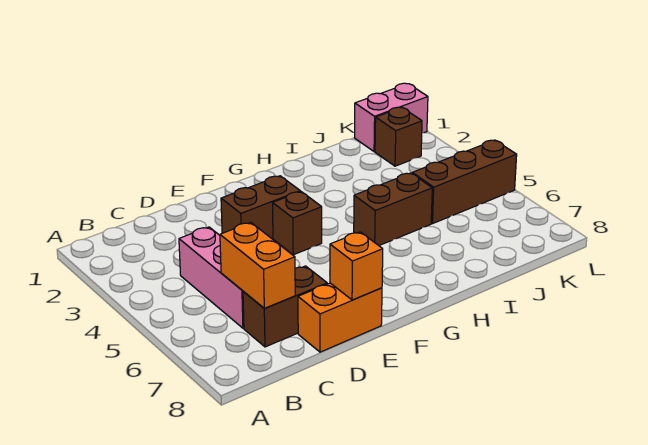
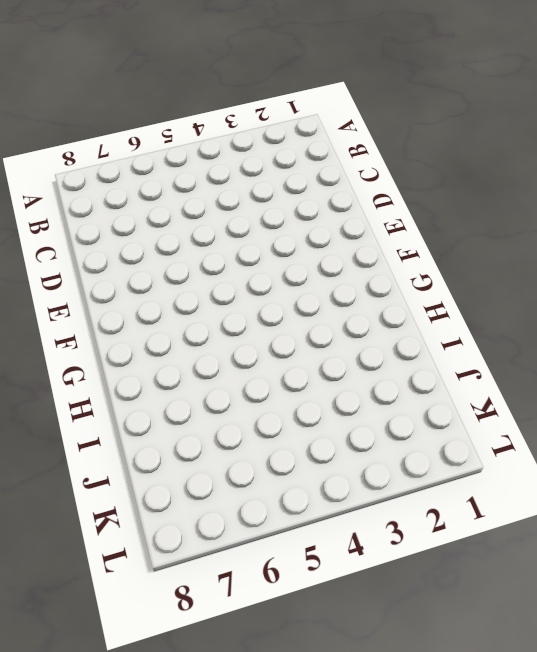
none -> pink 1x3 brick [179,227,244,328]
none -> brown 1x2 brick [243,266,327,347]

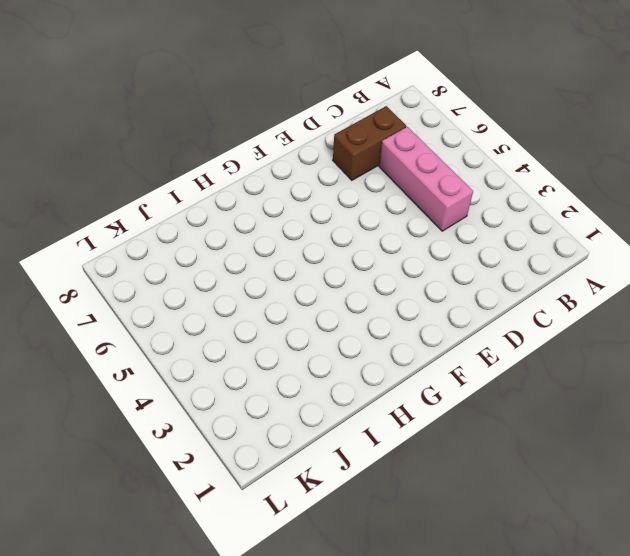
none -> orange 1x2 brick [298,283,382,352]
none -> brown 1x2 brick [221,176,300,238]

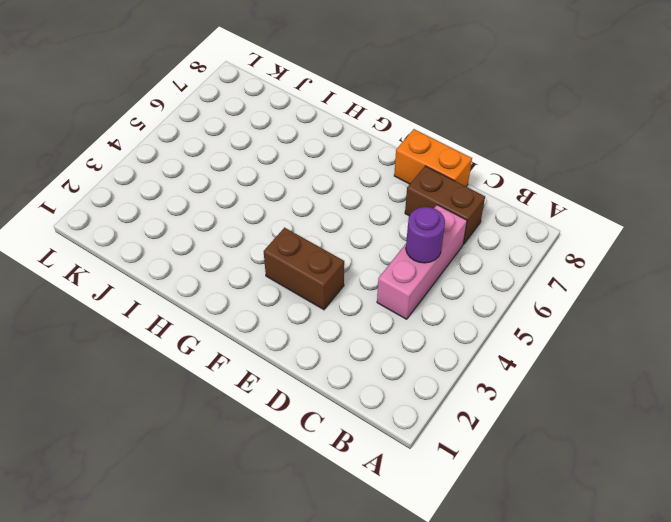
purple 1x1 round brick [406,207,445,263] -> none
none -> brown 1x1 brick [273,192,322,255]
none -> brown 1x2 brick [354,173,432,245]

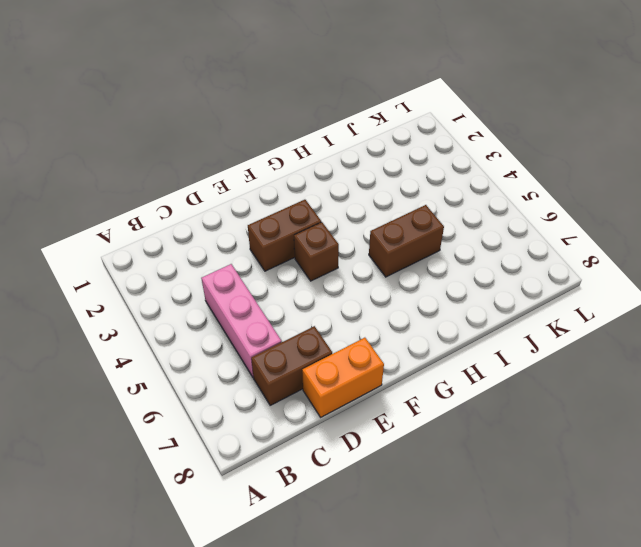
none -> brown 1x3 brick [412,140,517,223]
none -> pink 1x2 brick [355,83,428,152]

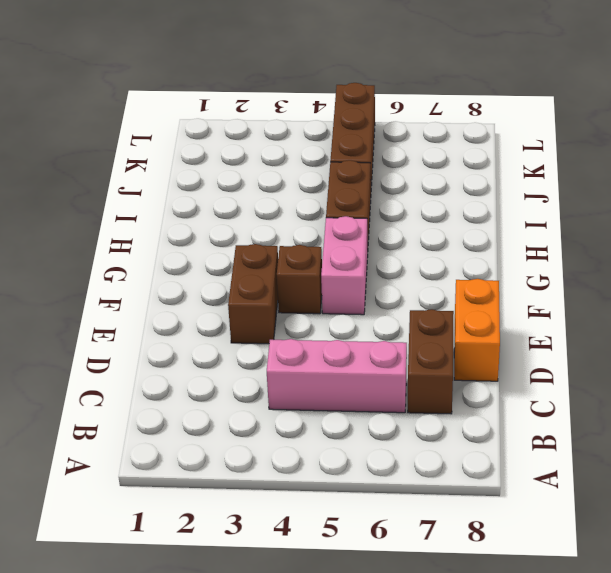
pink 1x2 brick [321,216,368,315] -> pink 1x2 brick moved to [355,83,428,152]
none -> brown 1x1 brick [375,107,422,166]
none -> orange 1x2 brick [220,222,295,308]

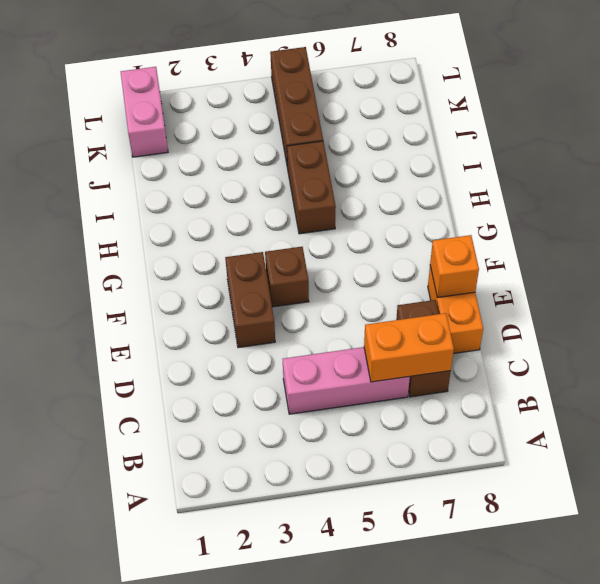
none -> brown 1x1 brick [375,107,422,166]

